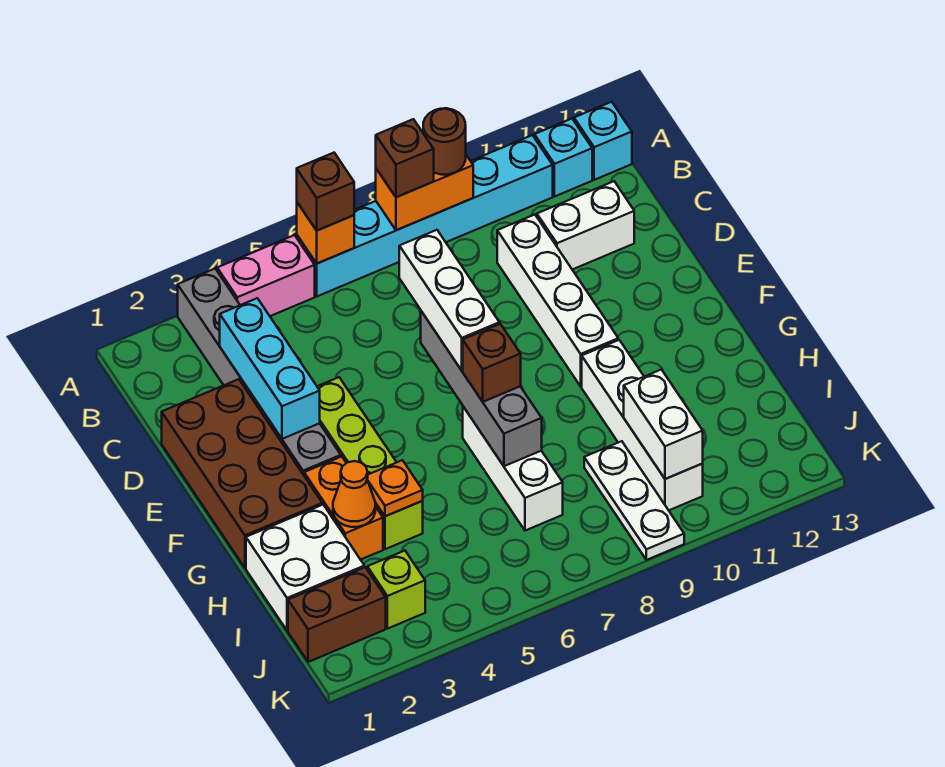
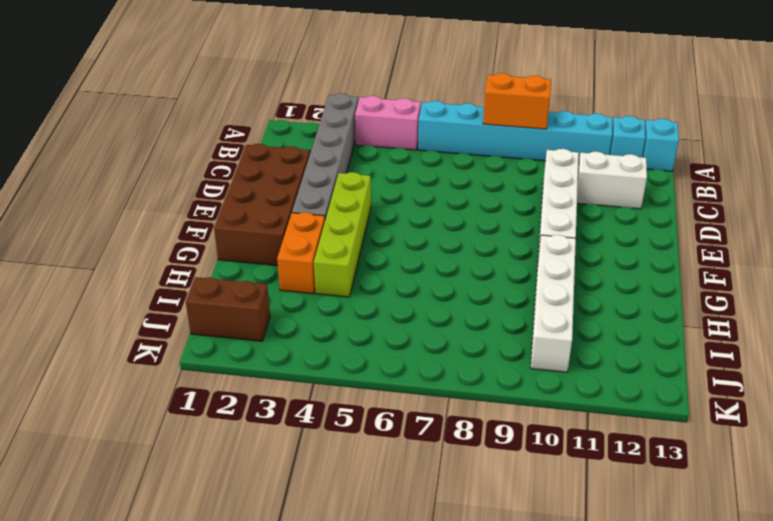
none -> white 1x3 brick [463,407,563,531]
none -> white 2x2 brick [246,505,364,631]
none -> white 1x3 plate [584,441,684,560]

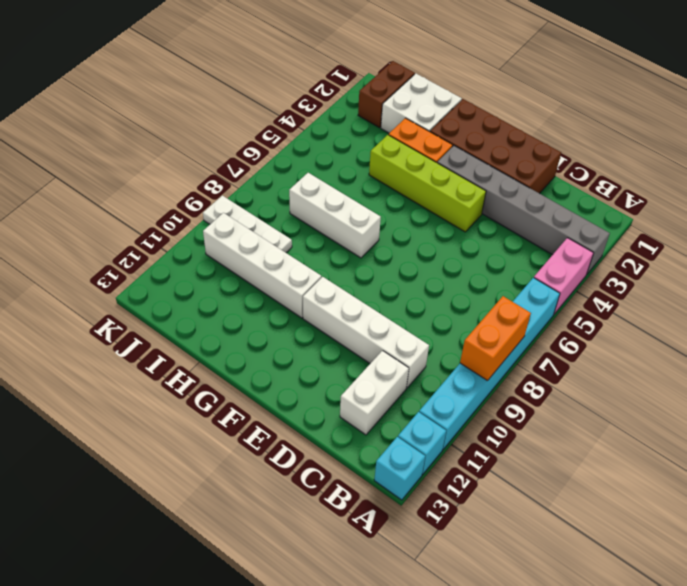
none -> lime 1x1 brick [367,551,425,629]
none -> orange 1x1 brick [297,202,354,263]
none -> cyan 1x3 brick [220,298,320,439]

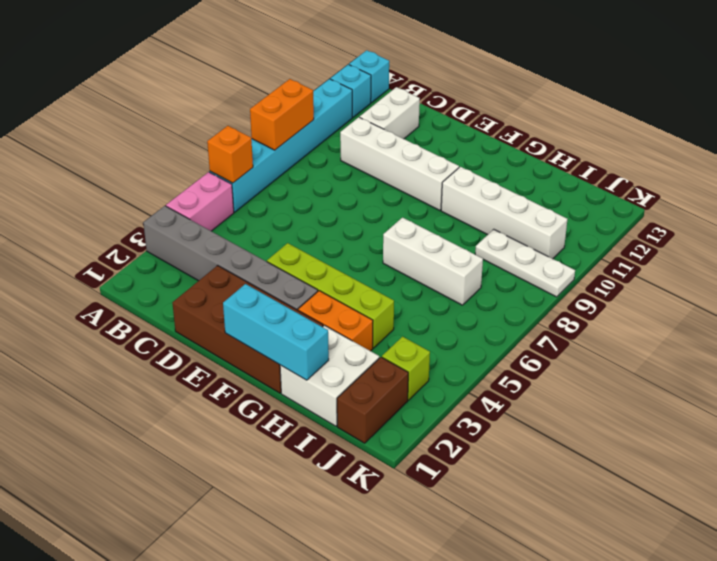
cyan 1x3 brick [223,284,329,380] -> cyan 1x3 brick moved to [220,298,320,439]
none -> grey 1x4 brick [421,311,542,466]
none -> orange 1x1 cone [333,461,375,527]
none -> orange 1x1 plate [367,460,423,516]

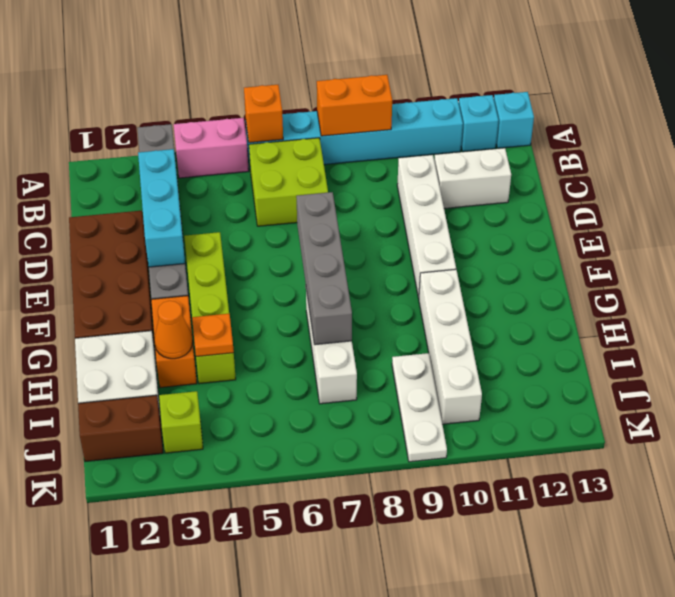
lime 2x2 brick [249,138,328,226] -> none
none -> white 1x2 brick [624,370,703,479]
none -> brown 1x1 brick [297,153,354,230]
none -> brown 1x1 brick [376,119,434,197]

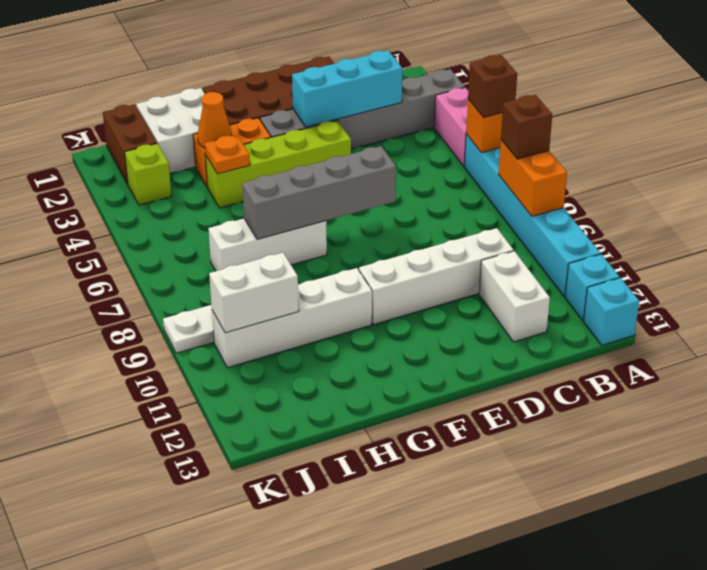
none -> brown 1x1 round brick [423,108,466,175]
none -> white 1x3 brick [399,230,499,370]
none -> brown 1x1 brick [463,324,521,402]

